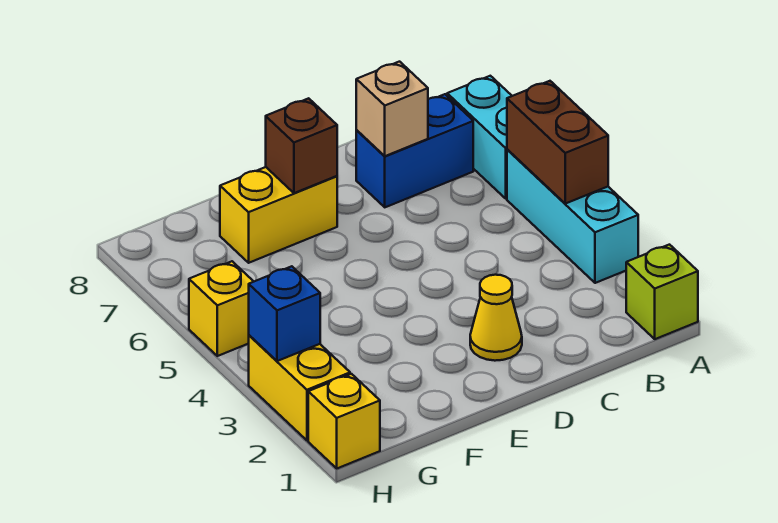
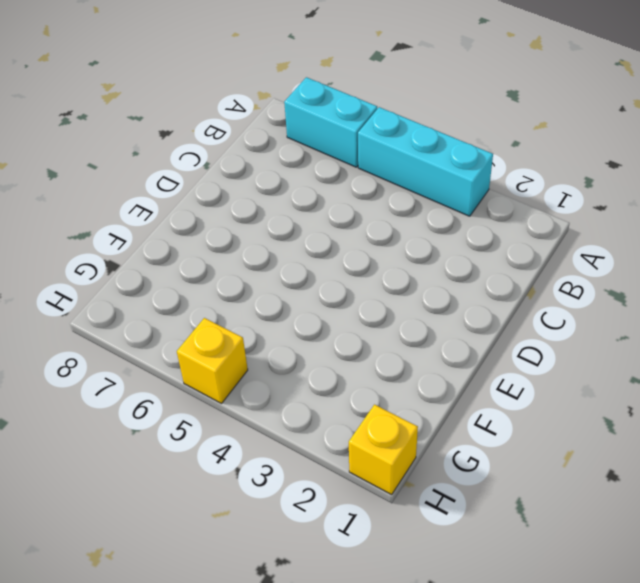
none -> lime 1x1 brick [626,245,698,339]
none -> blue 1x2 brick [356,94,473,207]
none -> yellow 1x1 cone [470,275,522,361]

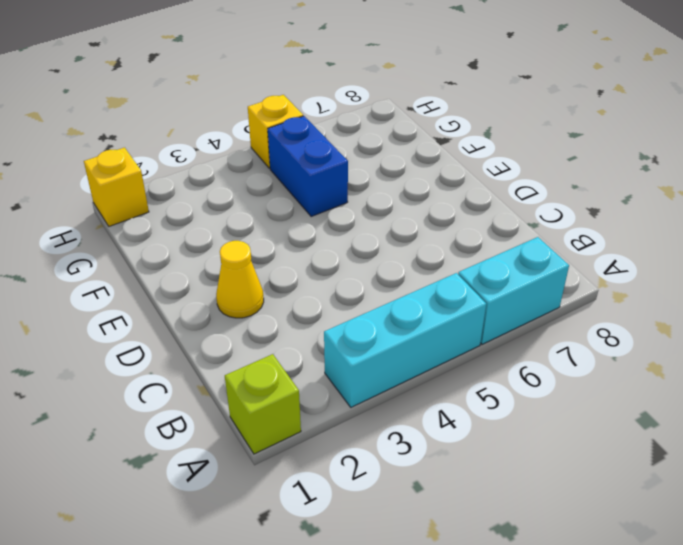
blue 1x2 brick [268,116,348,216] -> blue 1x2 brick moved to [356,94,473,207]
none -> yellow 1x2 brick [220,167,337,263]
none -> yellow 1x2 brick [249,335,350,440]
none -> brown 1x2 brick [507,81,608,204]

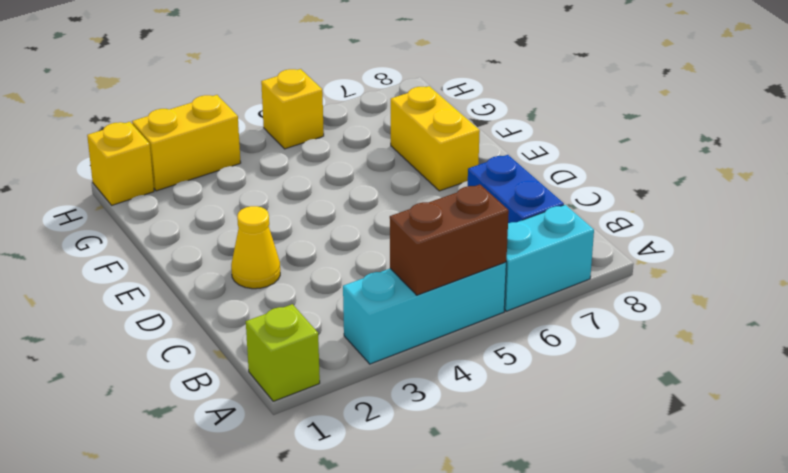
none -> tan 1x1 brick [356,62,428,156]
none -> brown 1x1 brick [266,98,337,193]
none -> blue 1x1 brick [249,266,320,361]

